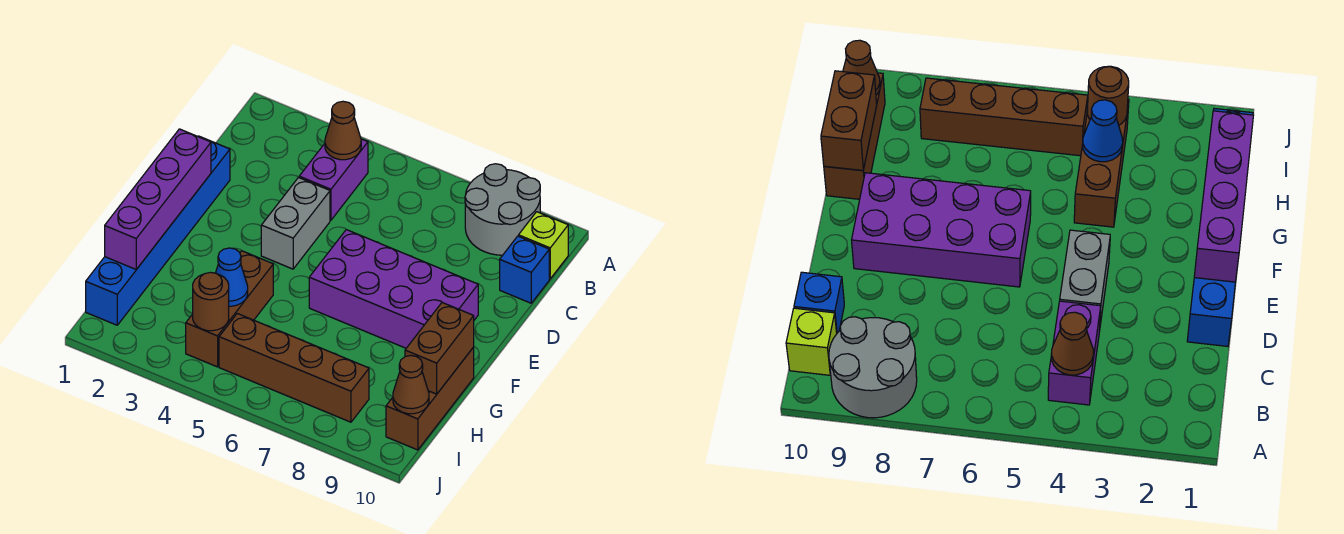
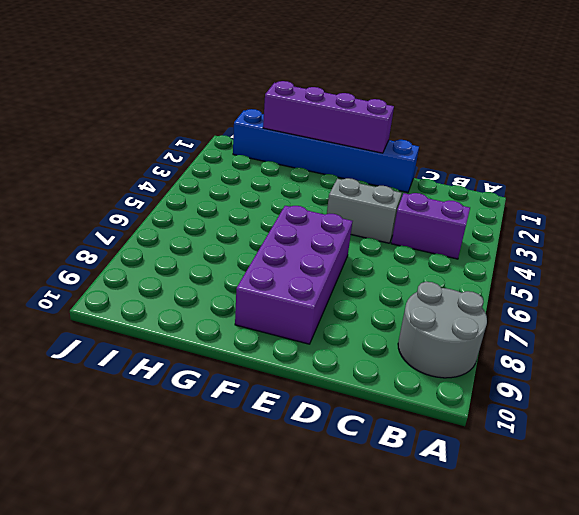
none -> lime 1x1 brick [519,212,568,279]
none -> blue 1x1 brick [500,236,549,303]
none -> brown 1x3 brick [186,251,273,367]

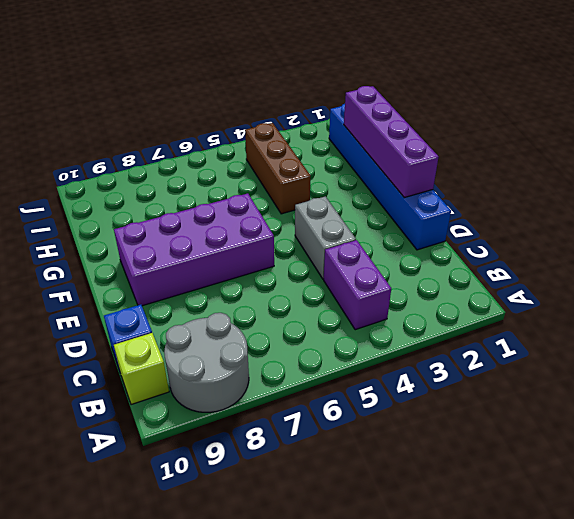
none -> brown 1x3 brick [386,347,474,450]
none -> brown 1x4 brick [219,314,369,422]
none -> brown 1x1 cone [325,101,361,160]

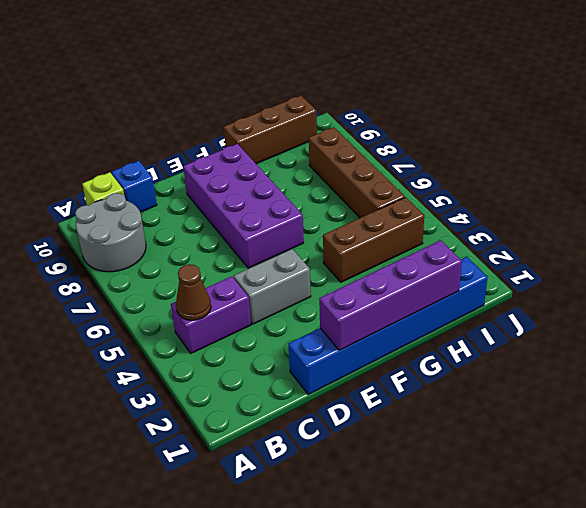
none -> brown 1x2 brick [405,303,474,394]
none -> blue 1x1 cone [216,248,248,306]
none -> brown 1x1 round brick [193,272,229,331]

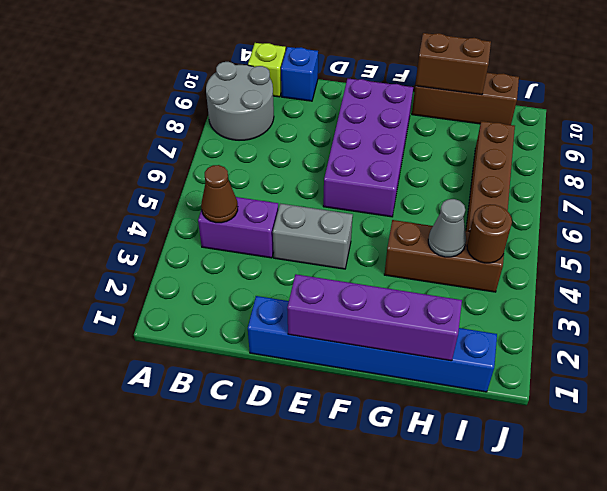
grey 1x1 cone [428,199,466,257] -> blue 1x1 cone [216,248,248,306]
none -> brown 1x1 cone [393,356,429,414]

